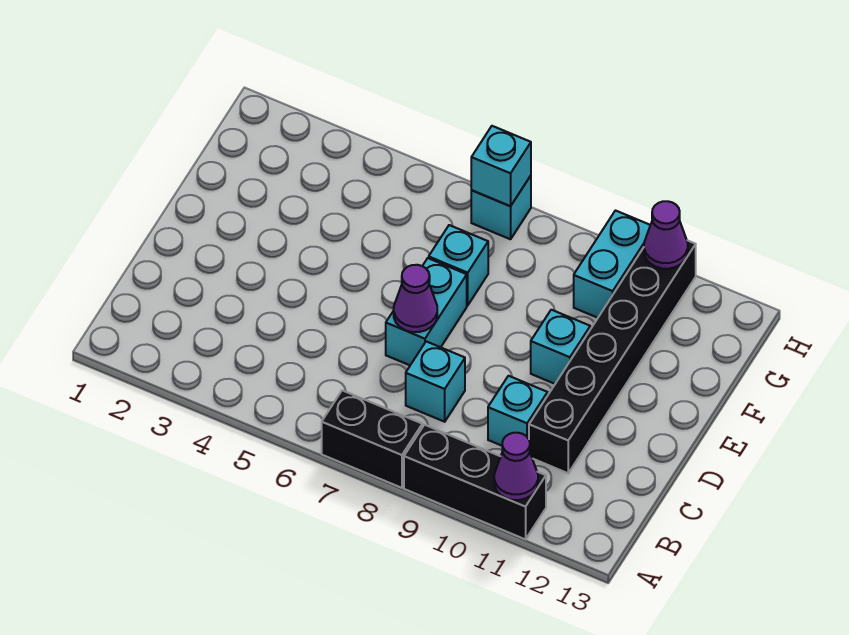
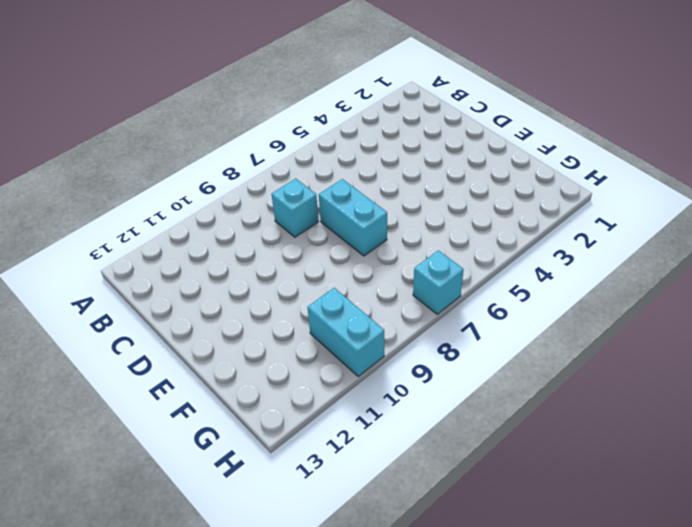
none -> black 1x2 brick [322,390,422,488]
none -> black 1x3 brick [404,425,546,539]
none -> cyan 1x1 brick [488,376,548,446]

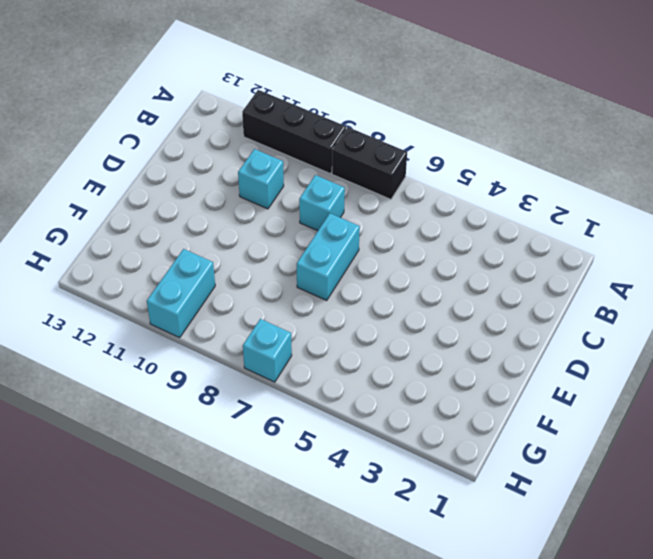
none -> black 1x6 brick [529,240,696,473]
none -> cyan 1x1 brick [531,310,590,384]
none -> cyan 1x1 brick [429,225,488,305]

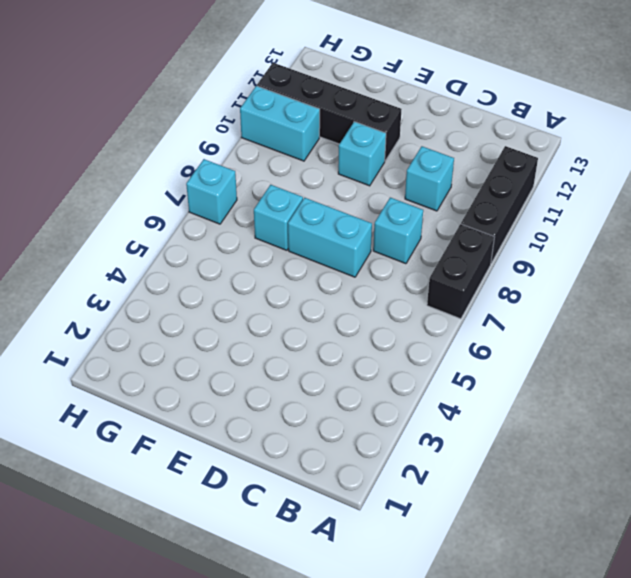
black 1x4 brick [257,63,402,161] -> black 1x6 brick [529,240,696,473]
none -> purple 1x1 cone [494,433,538,500]
none -> purple 1x1 cone [394,265,437,332]
none -> cyan 1x1 brick [471,126,531,206]

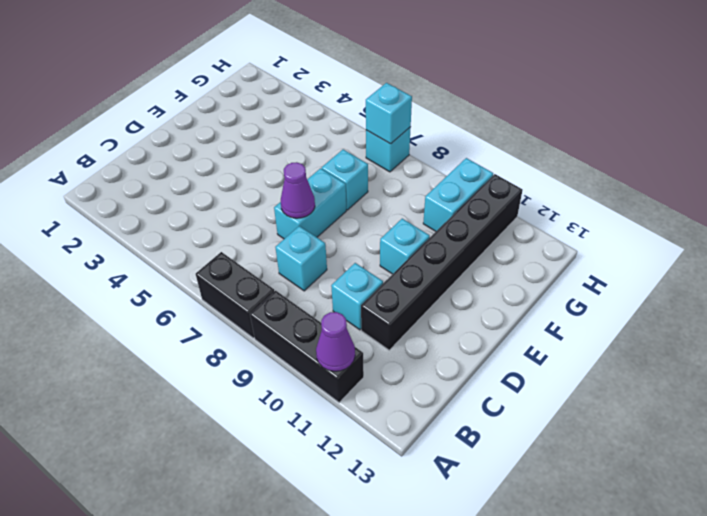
none -> purple 1x1 cone [644,201,688,269]

